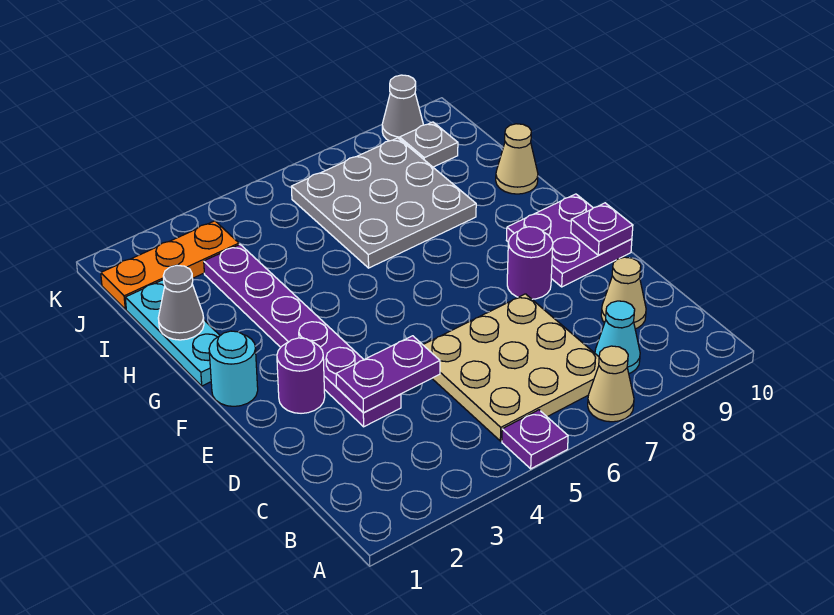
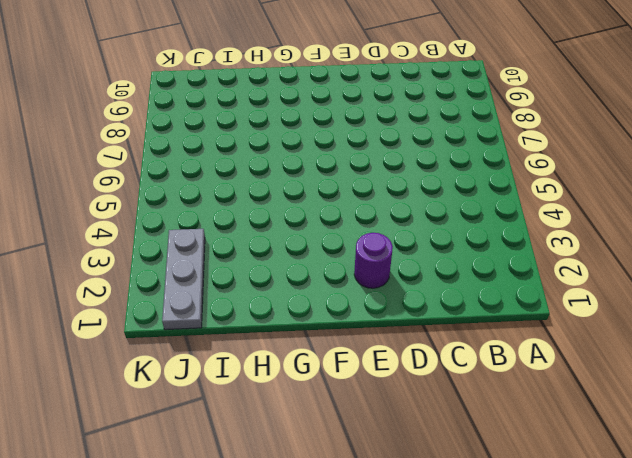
grey 1x3 plate [162,229,205,330] -> orange 1x3 plate [101,221,239,309]
none -> purple 1x1 plate [502,410,568,469]
none -> tan 1x1 cone [588,346,634,422]
none -> tan 3x3 plate [423,294,599,441]

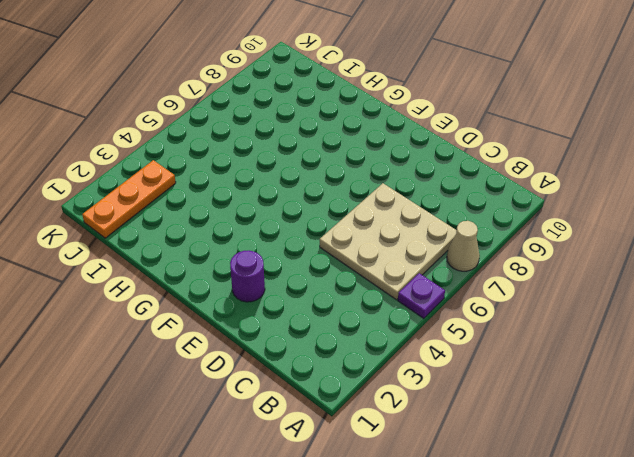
none -> cyan 1x1 cone [595,301,640,373]
none -> tan 1x1 cone [601,257,646,329]
none -> purple 1x6 plate [204,245,401,427]

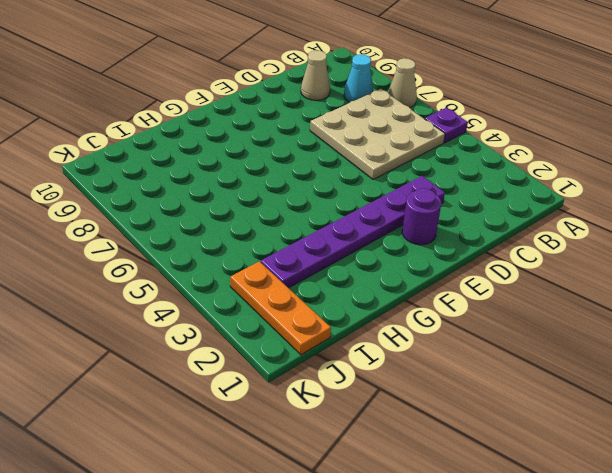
none -> purple 1x1 round brick [507,227,553,299]
none -> purple 2x2 plate [506,194,632,287]
none -> cyan 1x1 round brick [209,331,258,406]

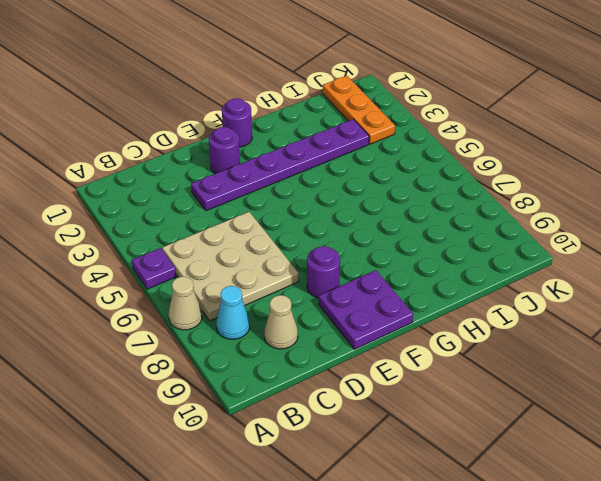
purple 1x1 round brick [222,98,252,147] -> cyan 1x1 round brick [209,331,258,406]
none -> cyan 1x3 plate [125,280,220,386]
none -> grey 3x3 plate [291,138,476,268]
none -> tan 1x1 cone [496,124,538,194]

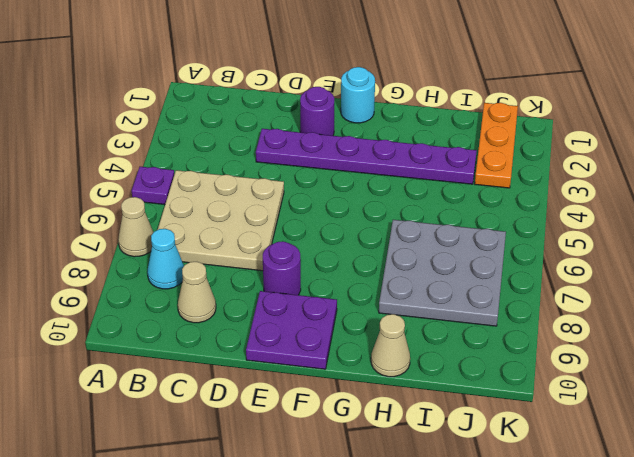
none -> cyan 1x3 plate [125,280,220,386]
none -> grey 1x1 plate [400,122,458,167]
none -> grey 1x1 cone [382,75,423,141]

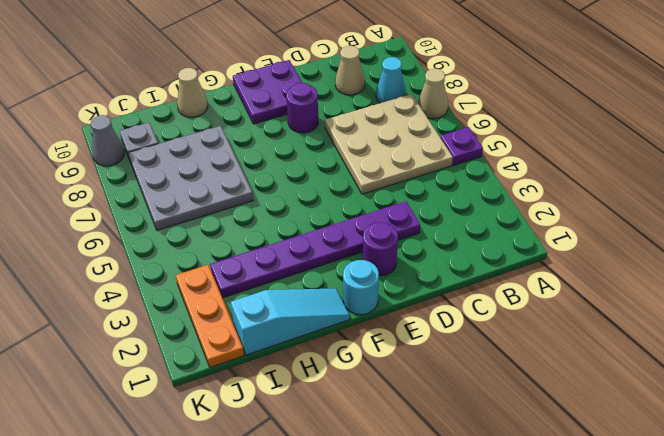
cyan 1x3 slope [231,288,350,355] -> cyan 1x3 plate [125,280,220,386]
none -> purple 1x2 plate [336,336,440,413]
none -> purple 1x1 plate [571,203,633,255]
none -> grey 1x1 cone [158,265,204,340]

